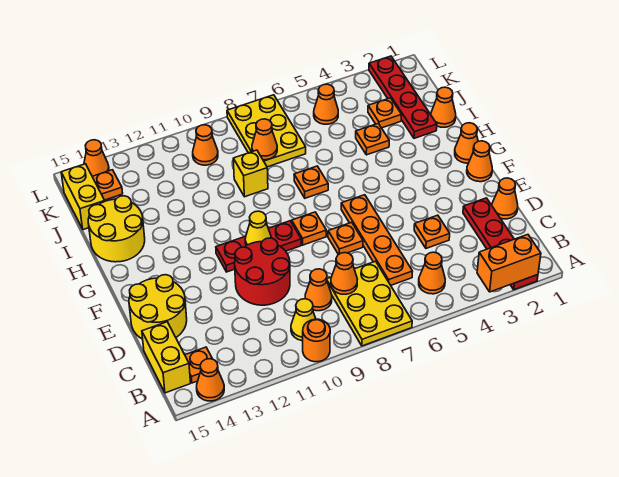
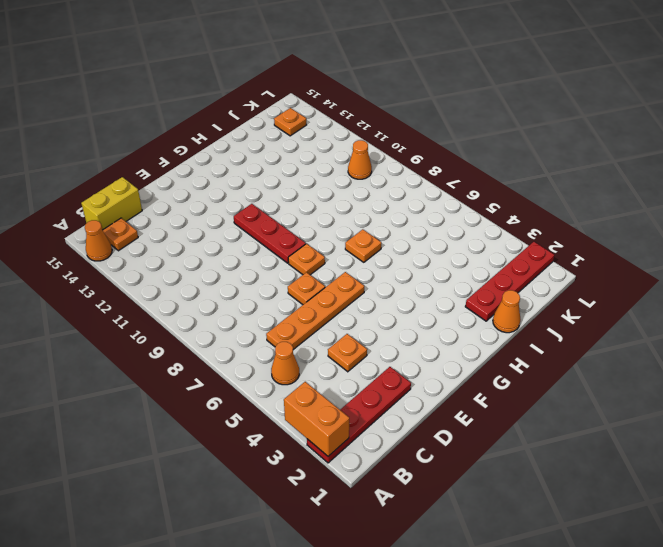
none -> yellow 2x3 plate [327,261,412,346]
none -> orange 1x1 round brick [303,319,330,362]
none -> yellow 1x1 cone [291,299,316,341]
none -> orange 1x1 cone [305,269,332,311]

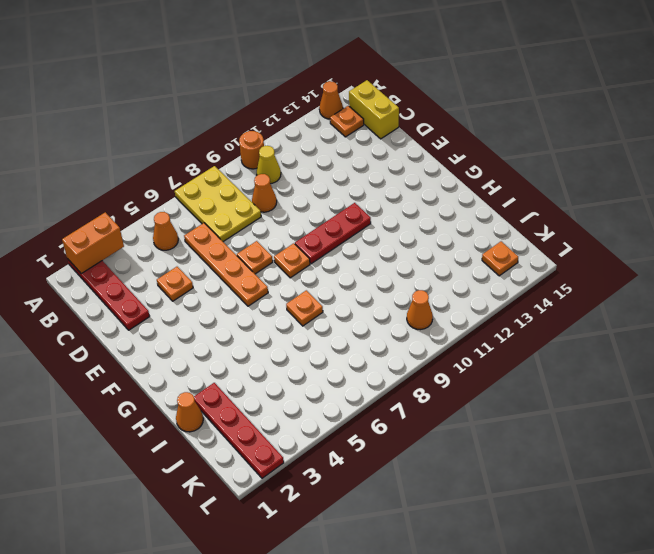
none -> orange 1x1 cone [492,178,518,219]
none -> red 2x2 round brick [235,238,290,305]
none -> yellow 2x2 round brick [129,275,187,339]
none -> orange 1x1 cone [467,141,492,182]

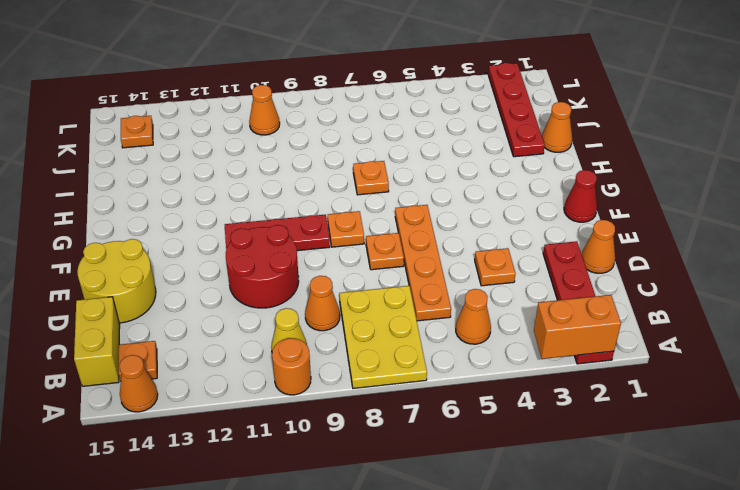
red 1x1 cone [564,170,597,222] -> orange 1x1 cone [467,141,492,182]
none -> orange 1x1 cone [455,123,478,163]
none -> yellow 2x2 round brick [88,196,145,262]
none -> orange 1x1 plate [356,124,389,155]
none -> yellow 1x1 brick [233,150,268,197]

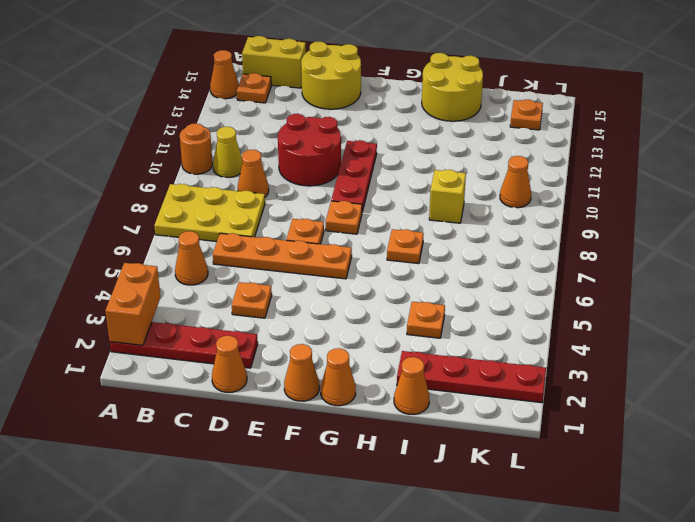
none -> orange 1x1 plate [368,98,402,128]
none -> yellow 2x3 plate [227,95,306,167]
none -> yellow 1x2 brick [61,164,105,230]
none -> orange 1x1 cone [314,84,338,124]

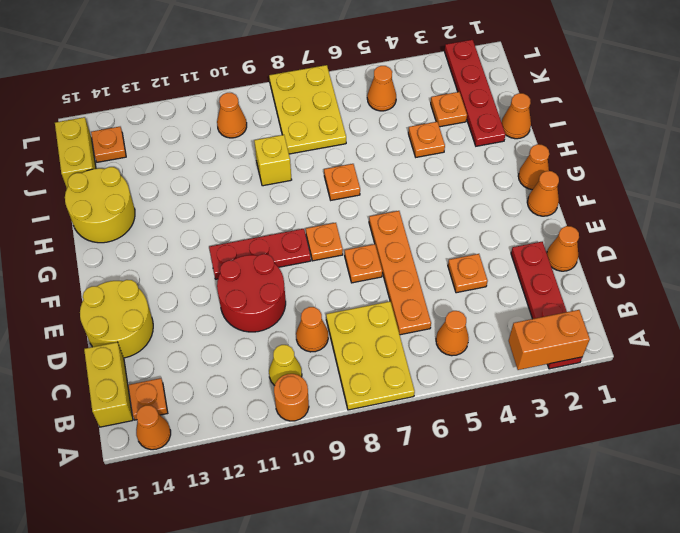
none -> orange 1x1 cone [84,140,109,176]
none -> orange 1x1 cone [331,253,357,294]
none -> yellow 1x1 cone [245,211,272,246]
none -> orange 1x1 cone [252,119,277,160]

